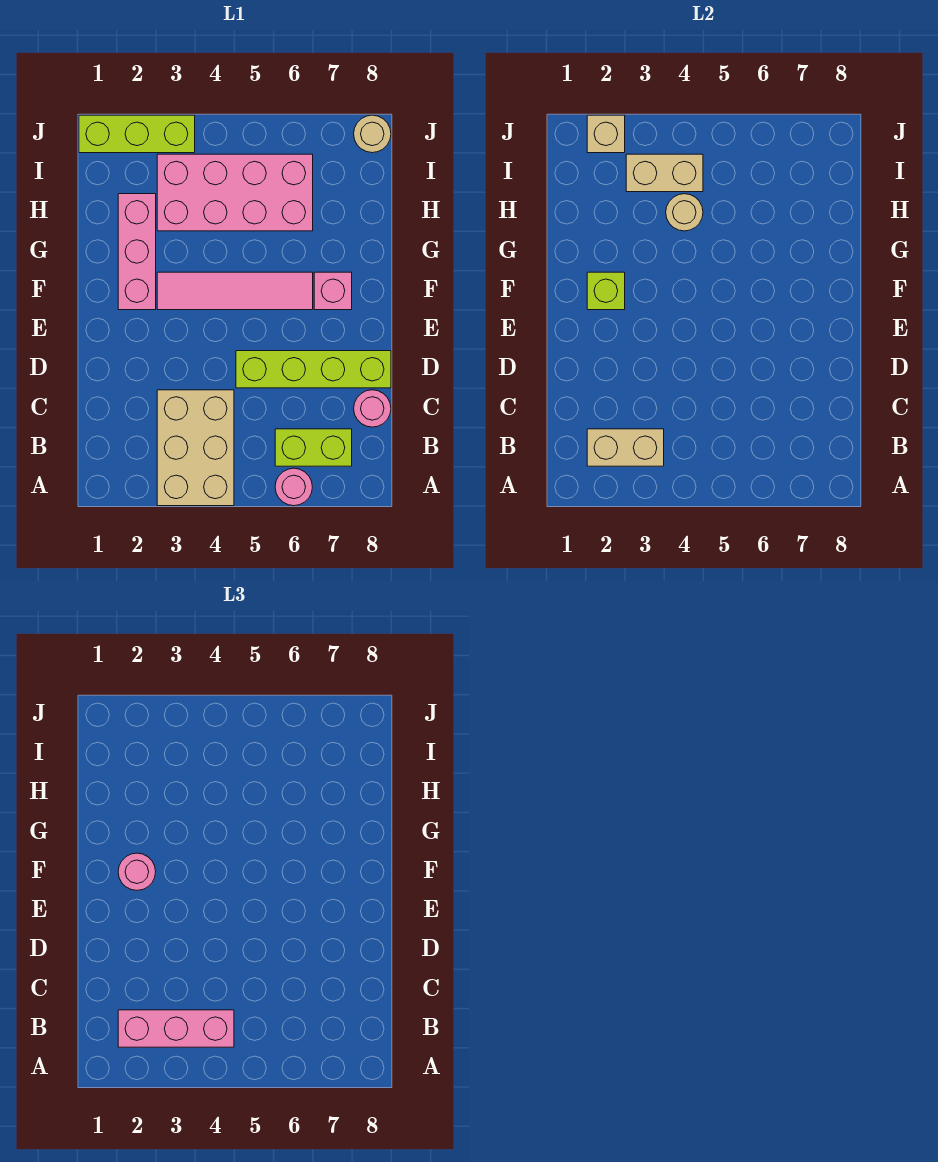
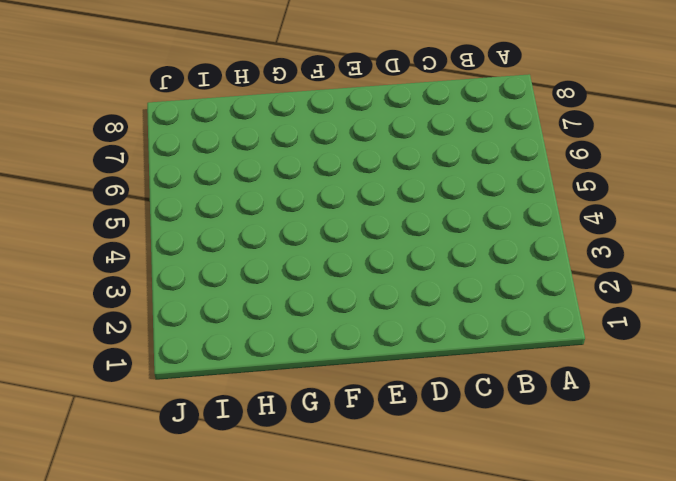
none -> tan 2x3 brick [157,390,234,506]
none -> pink 1x1 round brick [275,468,312,506]
none -> lime 1x2 brick [275,429,352,466]

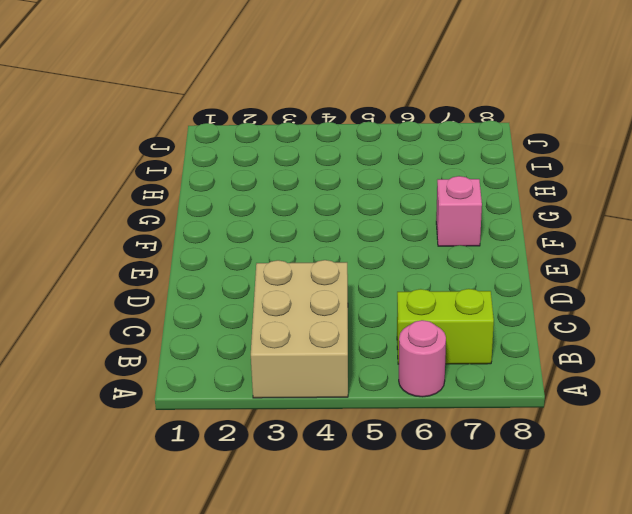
none -> pink 1x1 round brick [354,390,391,427]
none -> lime 1x4 brick [236,351,391,388]
none -> pink 1x3 brick [118,194,156,310]

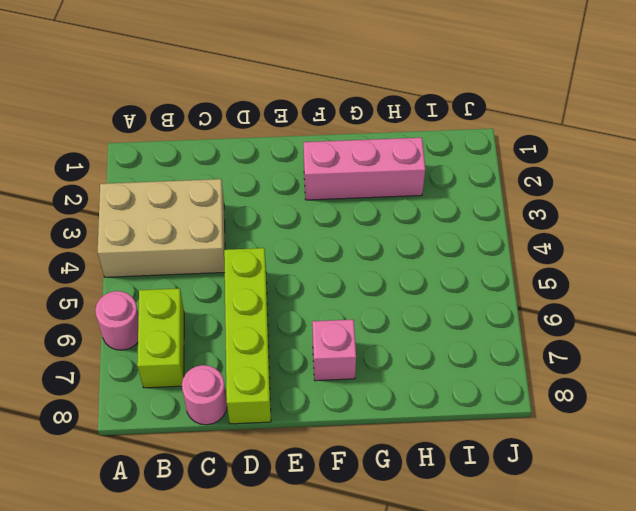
none -> pink 1x4 tile [157,272,313,310]
none -> pink 2x4 brick [157,154,313,231]
none -> lime 1x3 brick [79,115,195,153]

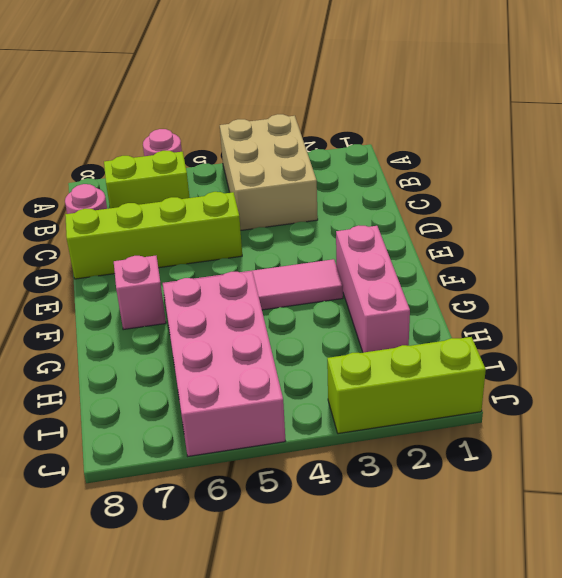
pink 2x4 brick [163,271,285,456] -> pink 2x4 brick turned to [157,154,313,231]
none -> tan 1x1 round brick [354,115,391,153]
none -> tan 1x2 brick [587,429,664,466]
none -> lime 1x1 brick [587,272,625,310]

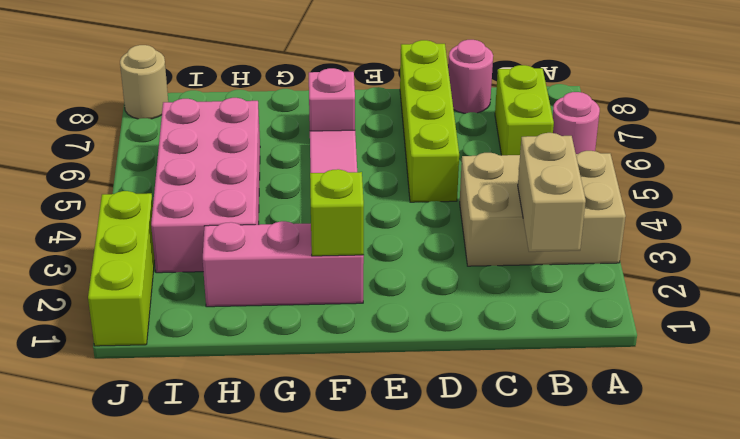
none -> tan 1x1 round brick [666,194,703,231]
none -> tan 1x2 brick [626,154,703,192]
none -> tan 1x1 brick [587,115,625,153]

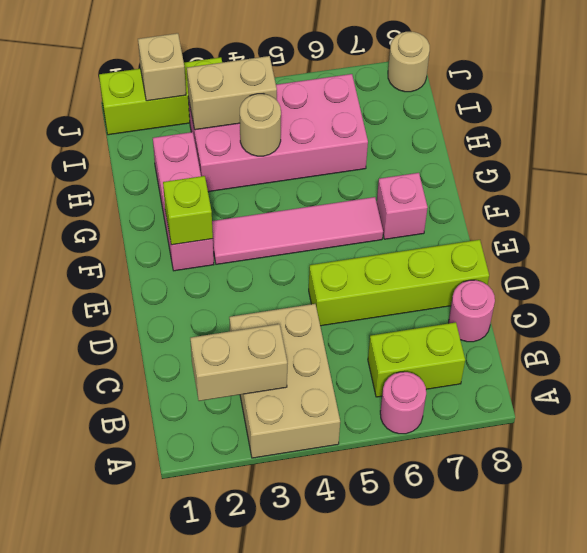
none -> pink 1x3 brick [118,1010,234,1047]
none -> pink 1x1 round brick [118,853,156,890]

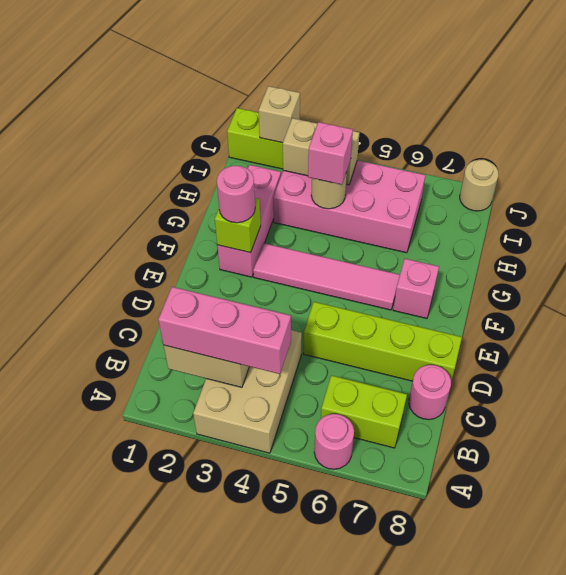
pink 1x1 brick [308,122,353,185] -> none

